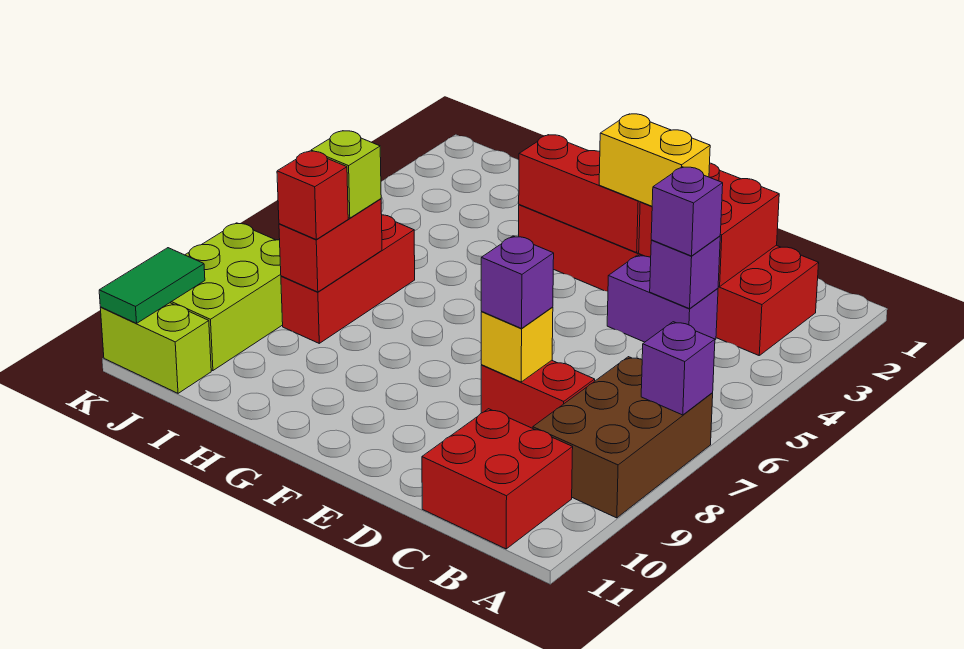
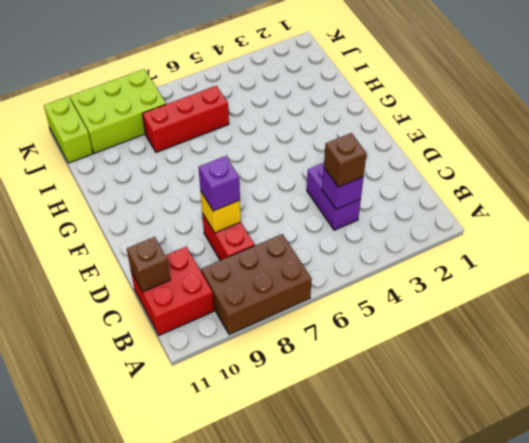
brown 1x1 brick [324,133,367,187] -> purple 1x1 brick [651,167,723,256]
brown 1x1 brick [127,237,170,292] -> none
none -> red 2x6 brick [519,205,819,355]
none -> purple 1x1 brick [641,322,715,415]
none -> red 2x2 brick [639,163,779,287]

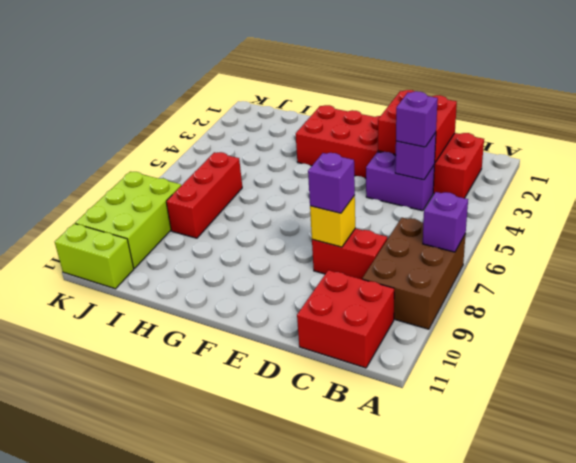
none -> red 1x3 brick [519,135,640,253]
none -> red 1x2 brick [279,199,382,292]
none -> green 1x2 tile [99,248,205,323]

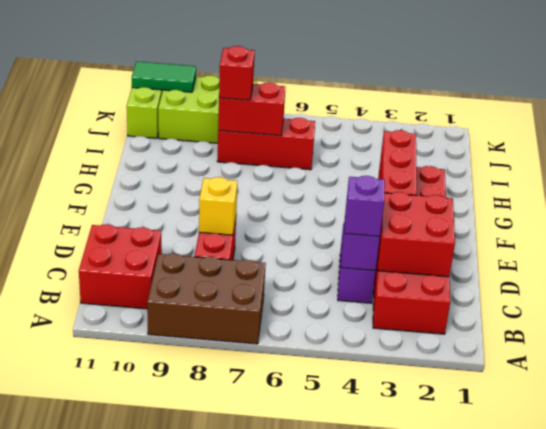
none -> purple 1x1 brick [641,322,715,415]
none -> yellow 1x2 brick [599,114,710,206]
none -> purple 1x1 brick [481,236,554,328]

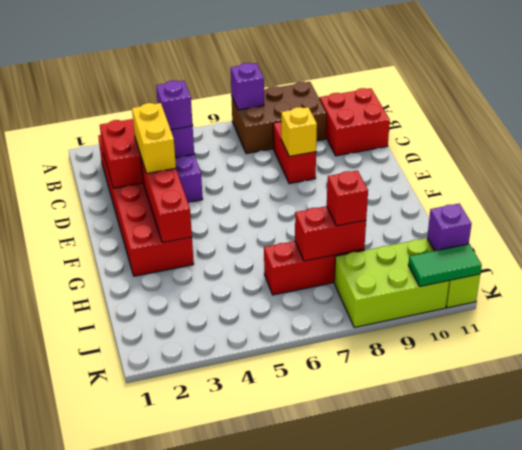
purple 1x1 brick [427,203,472,251] -> purple 1x1 brick moved to [481,236,554,328]
none -> lime 1x1 brick [311,131,381,218]

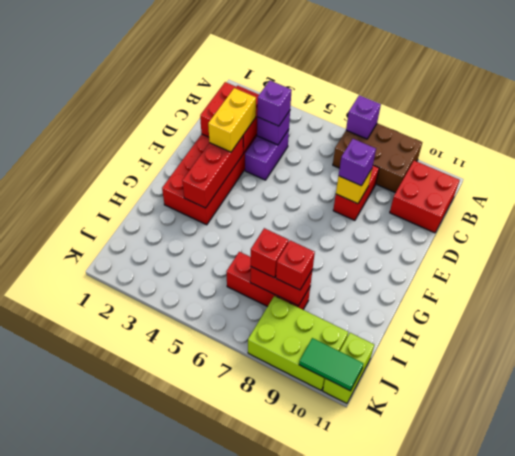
red 1x1 brick [251,228,289,278] -> lime 1x1 brick [311,131,381,218]

